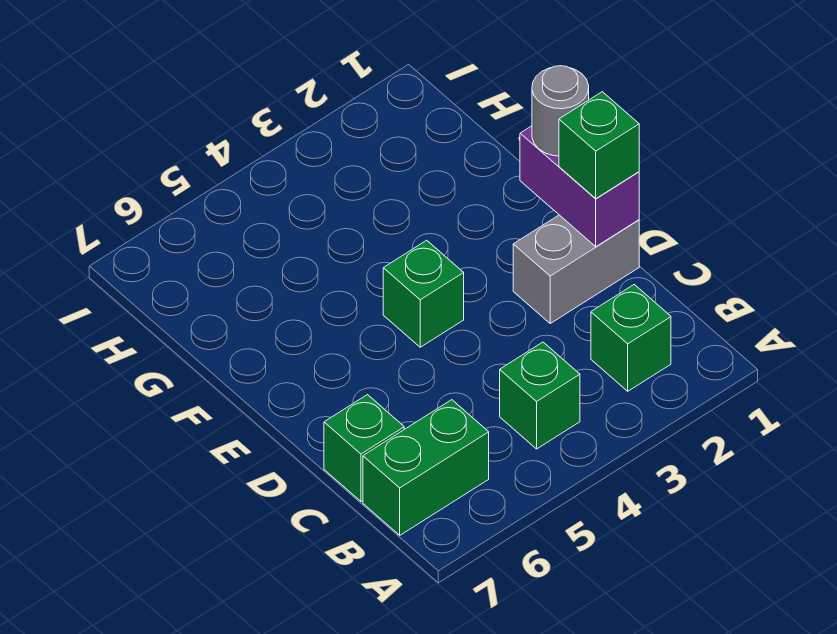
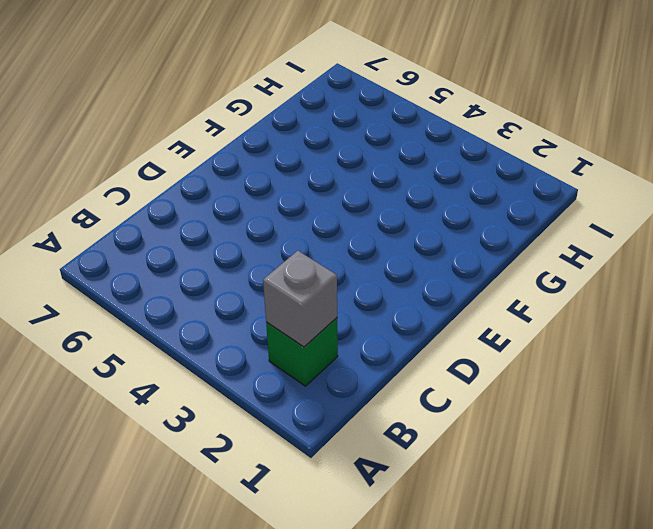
grey 1x1 brick [263,251,337,347] -> none
none -> green 1x1 brick [500,342,580,449]
none -> green 1x2 brick [363,400,489,535]

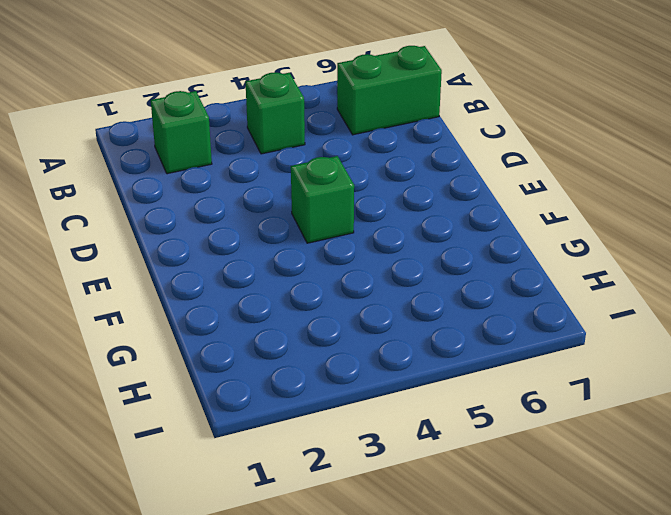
none -> green 1x1 brick [324,395,404,501]
none -> grey 1x2 brick [513,215,639,323]

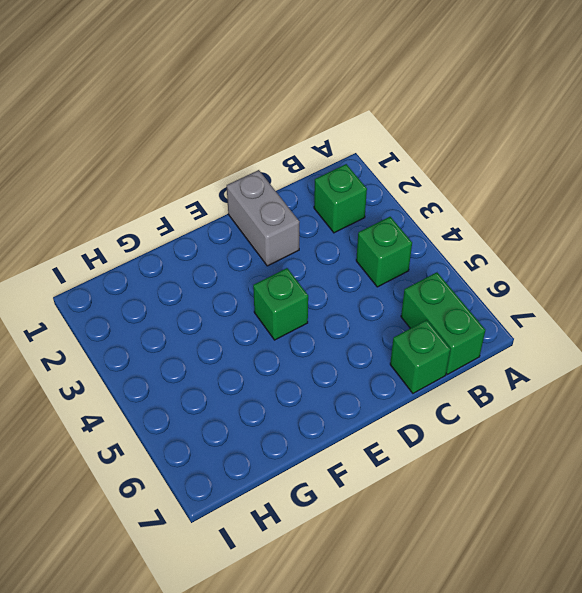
none -> purple 1x2 brick [520,126,639,247]
none -> green 1x1 brick [559,92,639,199]

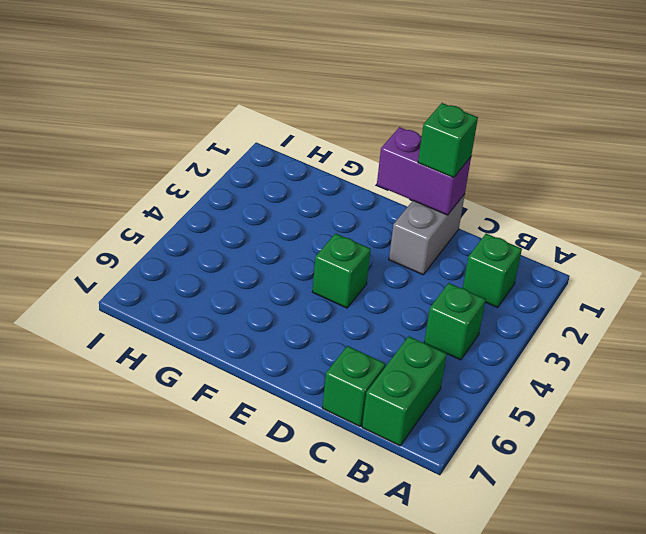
none -> grey 1x1 round brick [532,66,589,156]

